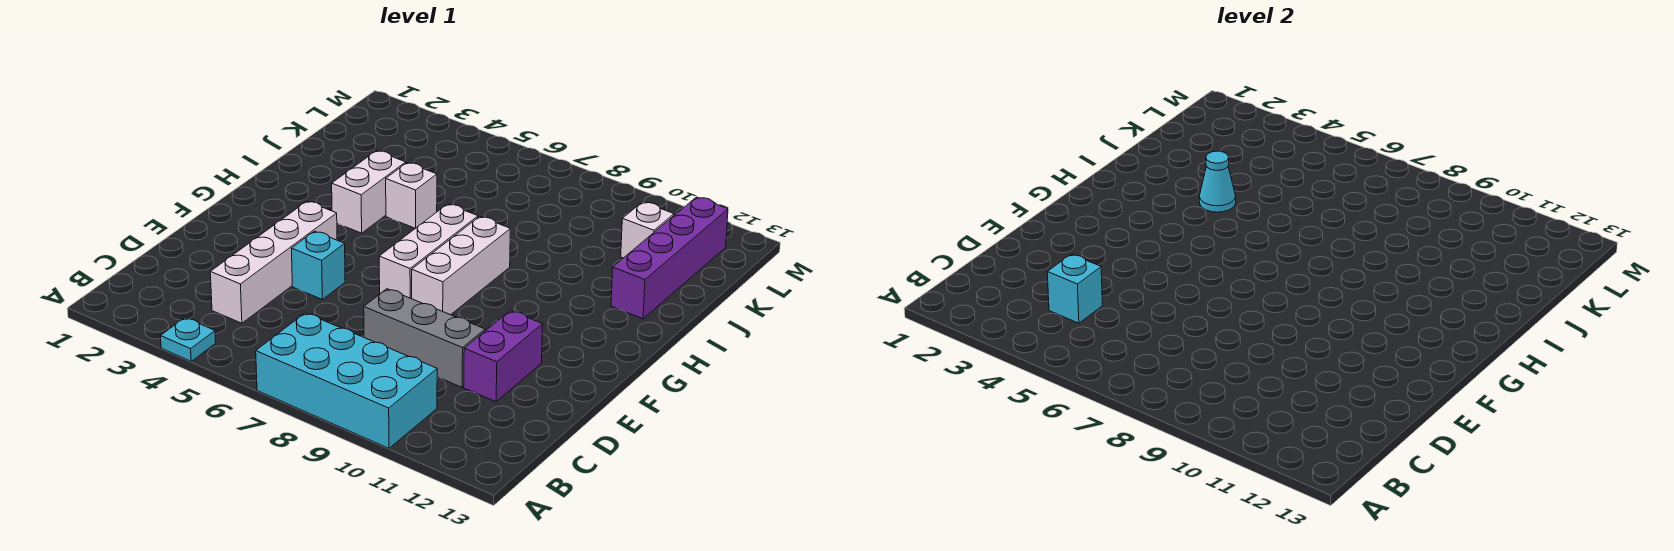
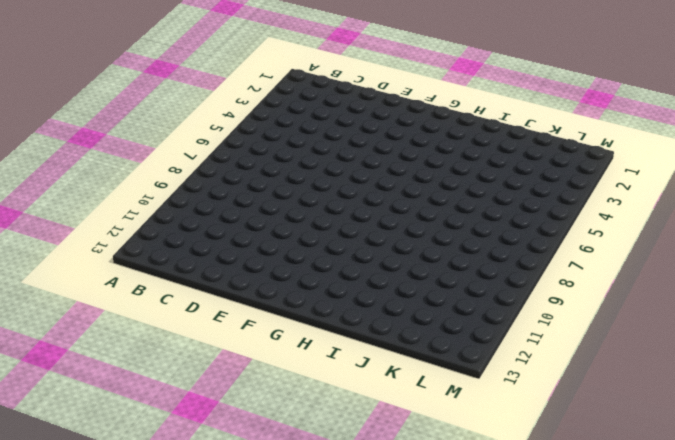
none -> cyan 1x1 plate [161,318,216,361]
none -> cyan 2x4 brick [256,313,437,448]
none -> white 1x4 brick [210,201,337,323]

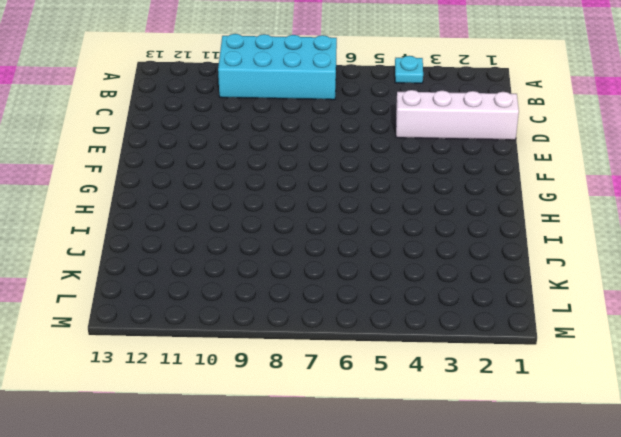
white 1x4 brick [396,90,519,140] -> white 1x4 brick turned to [210,201,337,323]
none -> grey 1x3 brick [364,289,485,387]
none -> purple 1x2 brick [464,311,543,402]
none -> cyan 1x1 brick [292,231,345,300]

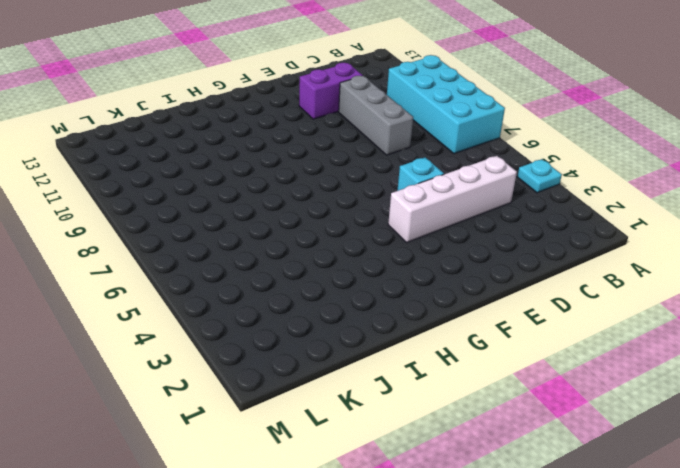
none -> white 1x3 brick [379,204,478,299]
none -> white 1x3 brick [412,216,510,315]
none -> white 1x2 brick [332,151,406,233]

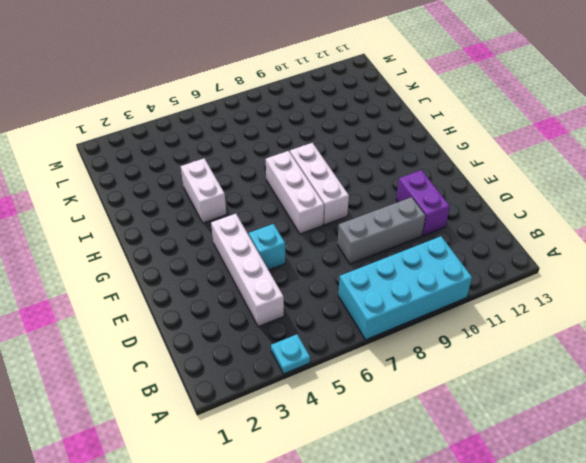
none -> white 1x1 brick [386,163,437,228]
none -> purple 1x4 brick [611,197,728,319]
none -> white 1x1 brick [621,202,674,258]

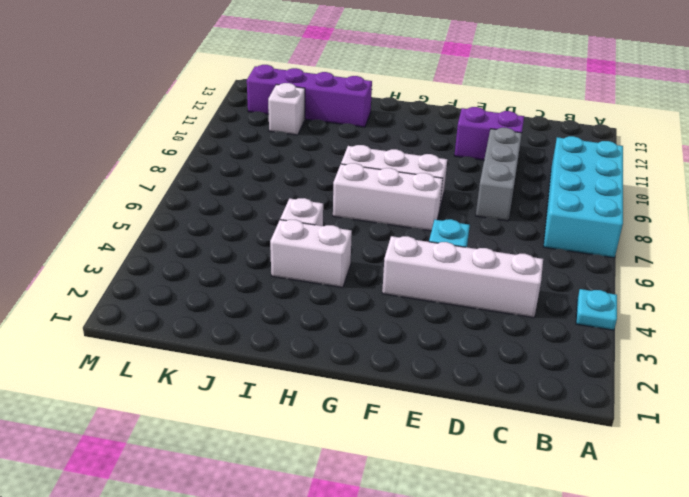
none -> cyan 1x1 brick [1047,254,1102,323]
none -> cyan 1x1 cone [1199,151,1236,212]

